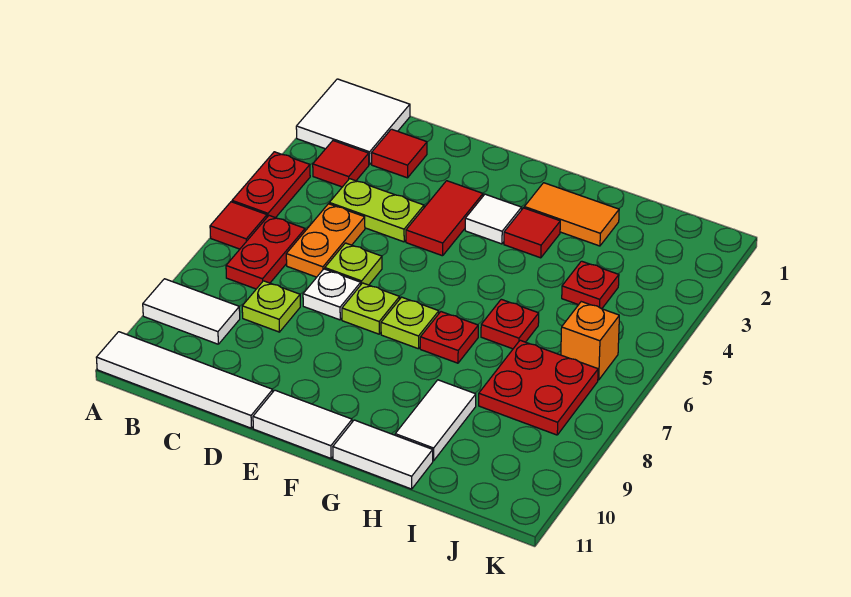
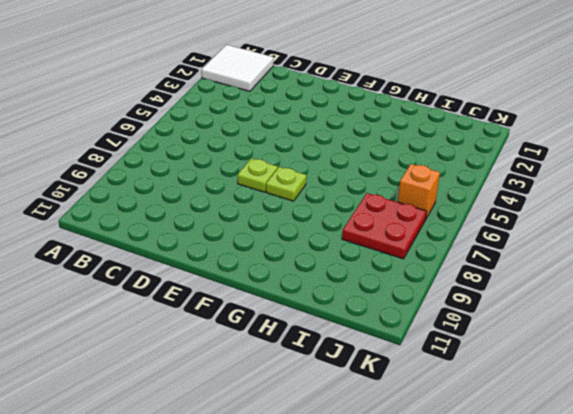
none -> red 1x2 plate [232,152,310,218]
none -> red 1x1 tile [210,202,267,249]
none -> white 1x2 tile [143,279,240,344]

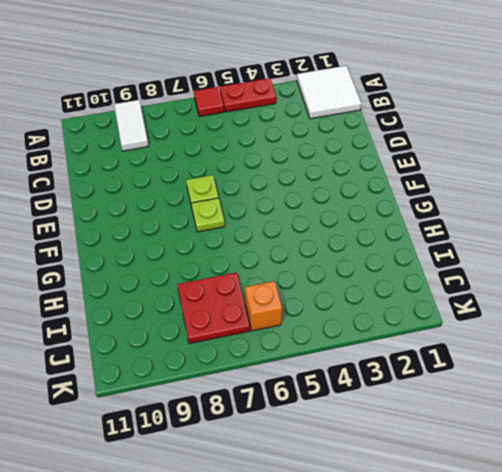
none -> white 1x4 tile [96,332,273,428]
none -> red 1x1 tile [313,141,369,187]
none -> red 1x2 plate [226,216,305,289]

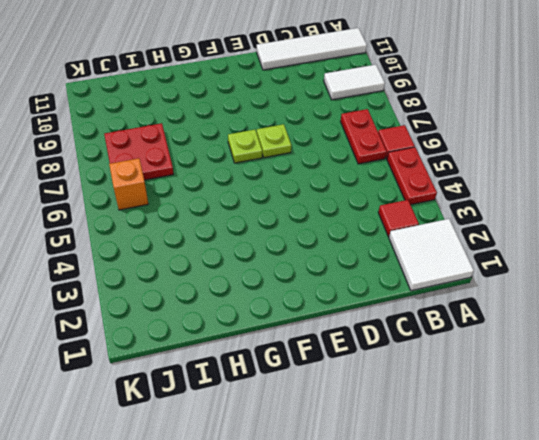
none -> red 1x1 tile [371,129,427,178]
none -> lime 1x2 plate [329,179,424,242]
none -> orange 1x2 plate [286,204,365,277]

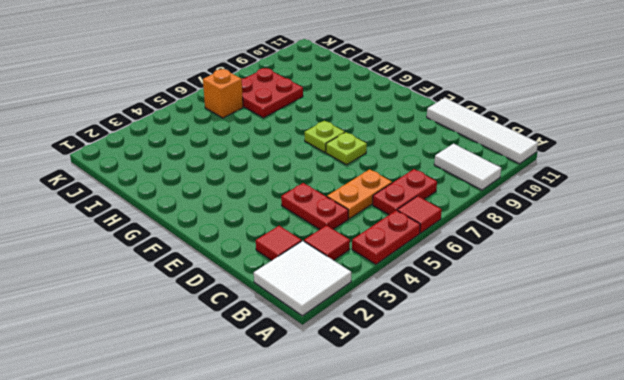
red 1x2 plate [281,183,348,230] -> lime 1x2 plate [329,179,424,242]
none -> lime 1x1 plate [242,281,300,332]
none -> lime 1x1 plate [325,243,382,285]
none -> white 1x1 plate [303,269,361,320]

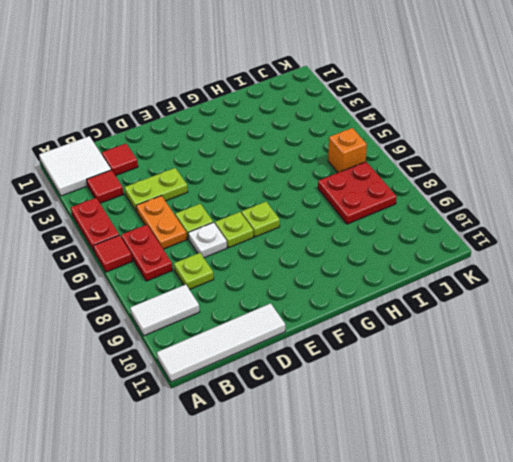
none -> red 1x2 tile [406,181,483,256]
none -> white 1x2 tile [253,390,352,458]
none -> white 1x1 tile [465,194,522,244]

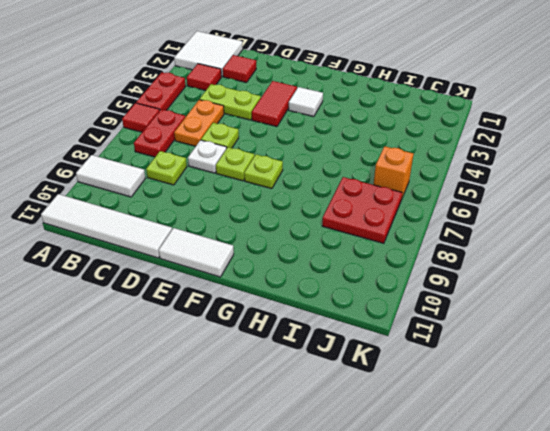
none -> orange 1x2 tile [524,183,619,246]
none -> red 1x1 tile [504,208,560,258]
none -> red 1x1 plate [420,312,478,363]

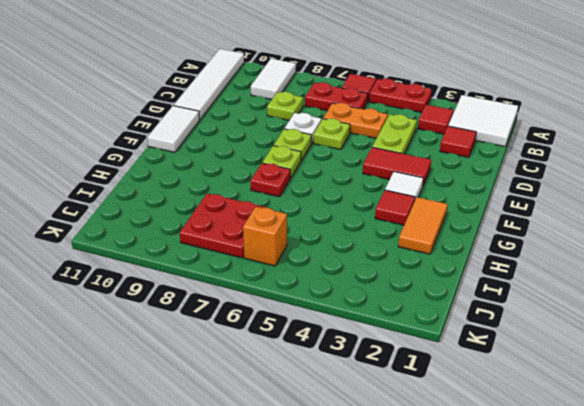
none -> white 1x2 tile [333,420,433,489]
none -> red 1x1 plate [481,299,539,349]
none -> white 1x2 tile [395,380,476,461]

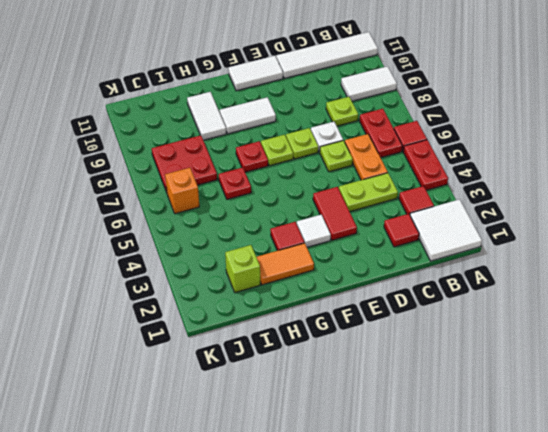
white 1x2 tile [220,97,276,134] -> white 1x2 tile moved to [333,420,433,489]
lime 1x1 brick [225,245,260,293] -> none
none -> red 1x1 plate [562,261,619,309]

